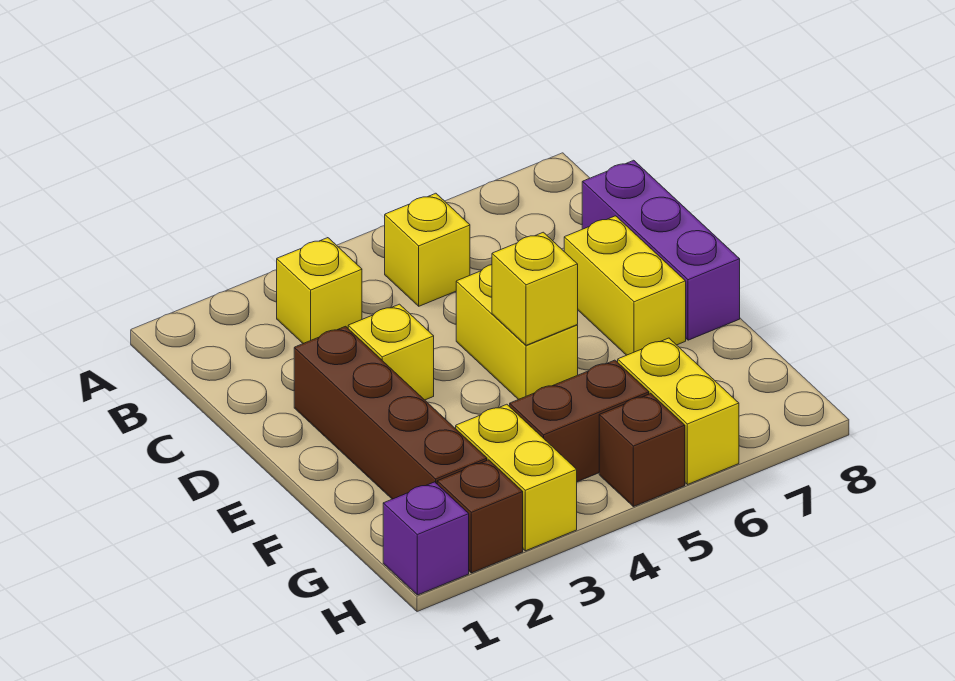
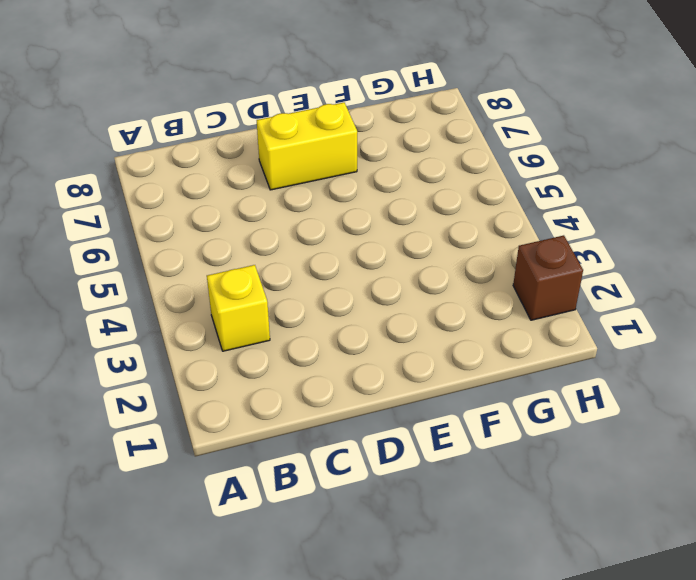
none -> yellow 1x1 brick [385,193,470,306]
none -> purple 1x3 brick [582,160,740,340]
none -> brown 1x4 brick [294,326,487,499]

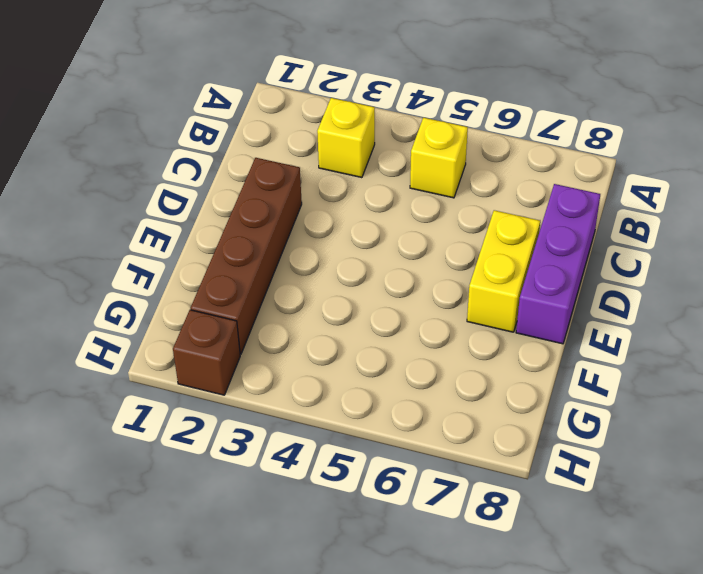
none -> yellow 1x1 brick [348,304,434,400]
none -> yellow 1x2 brick [456,265,578,400]
none -> yellow 1x2 brick [456,404,577,551]

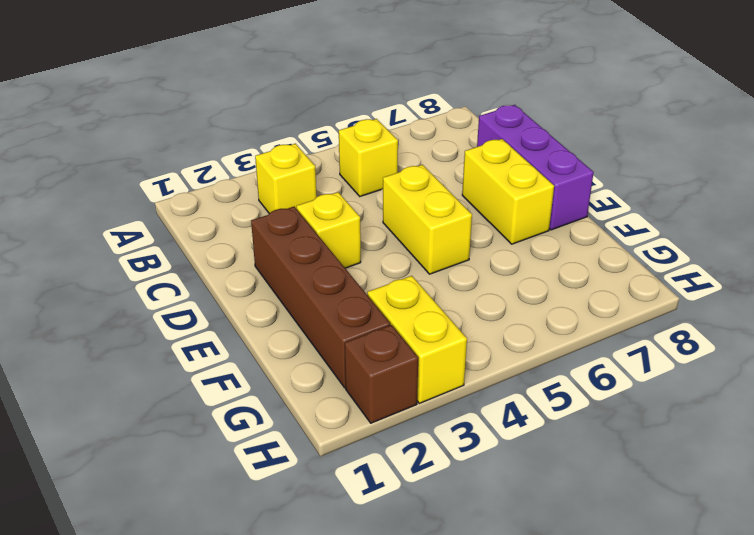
none -> brown 1x2 brick [510,360,649,482]
none -> yellow 1x2 brick [618,338,739,485]
none -> purple 1x1 brick [383,482,469,595]

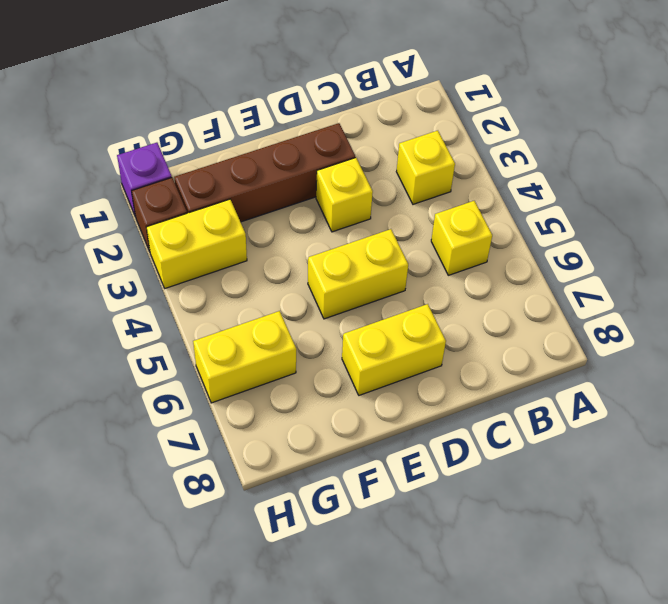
none -> purple 1x3 brick [582,160,740,340]
none -> brown 1x2 brick [510,360,649,482]
none -> brown 1x1 brick [599,394,685,507]

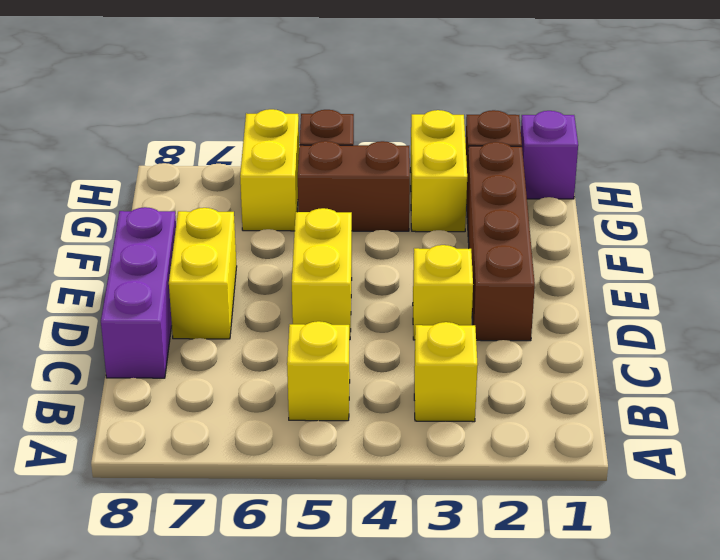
none -> yellow 1x1 brick [492,232,578,345]

